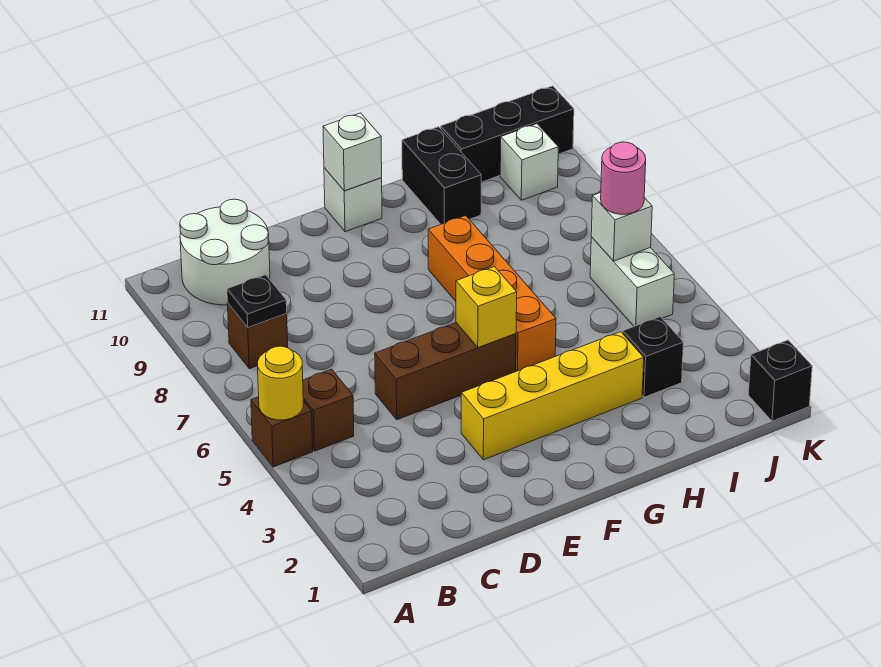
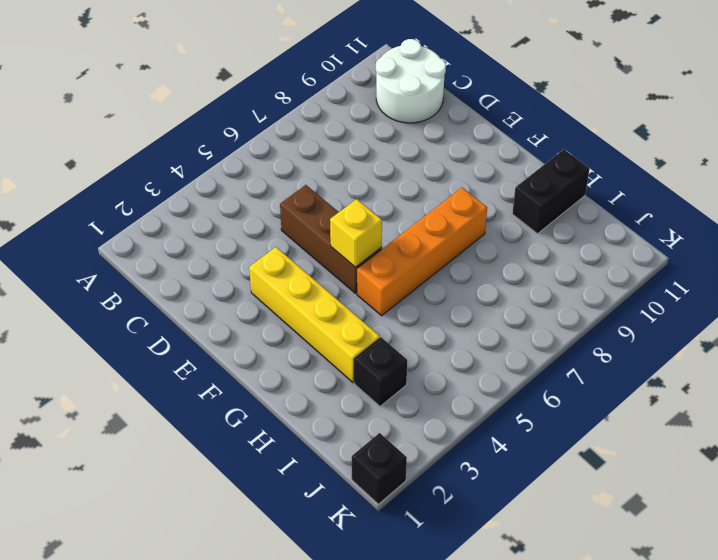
none -> brown 1x1 brick [251,397,313,467]
none -> brown 1x1 brick [303,369,354,451]
none -> brown 1x1 brick [227,303,288,369]

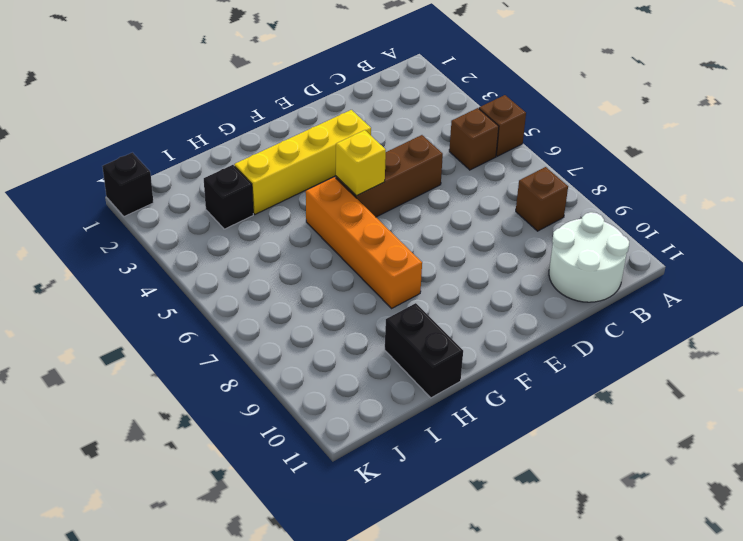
none -> white 1x1 brick [324,168,382,232]
none -> black 1x3 brick [441,86,574,182]
none -> white 1x2 brick [590,237,674,326]

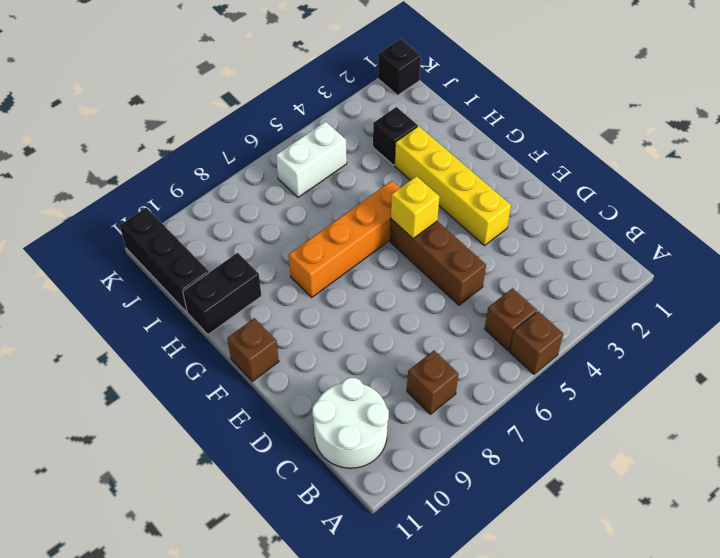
brown 1x1 brick [227,318,279,381] -> white 1x1 brick [324,168,382,232]
none -> white 1x1 brick [500,124,558,200]
none -> yellow 1x1 round brick [258,346,303,420]
none -> black 1x1 plate [227,275,287,327]

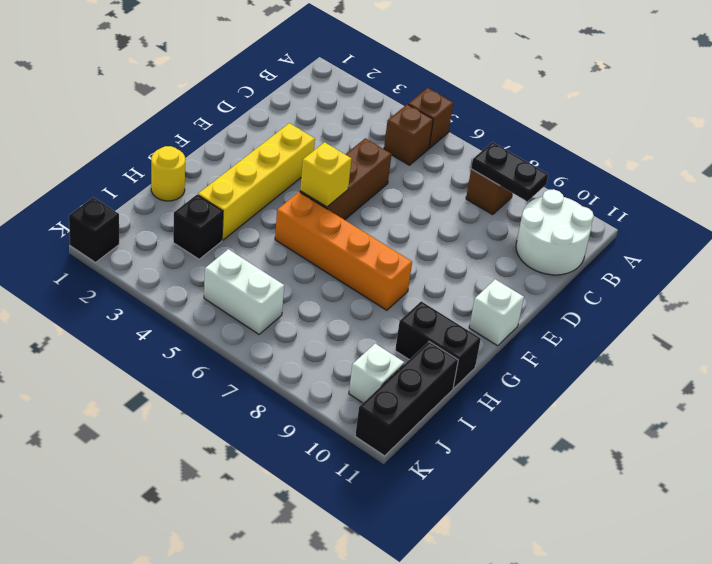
black 1x2 plate [471,142,548,201] -> black 1x1 plate [227,275,287,327]
yellow 1x1 round brick [151,146,185,201] -> yellow 1x1 round brick moved to [258,346,303,420]
none -> white 1x1 brick [323,113,382,191]
none -> white 1x1 brick [591,192,652,261]
none -> pink 1x1 round brick [601,142,646,214]

